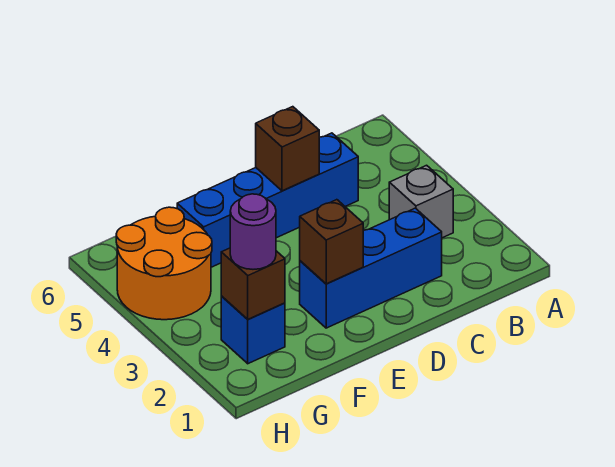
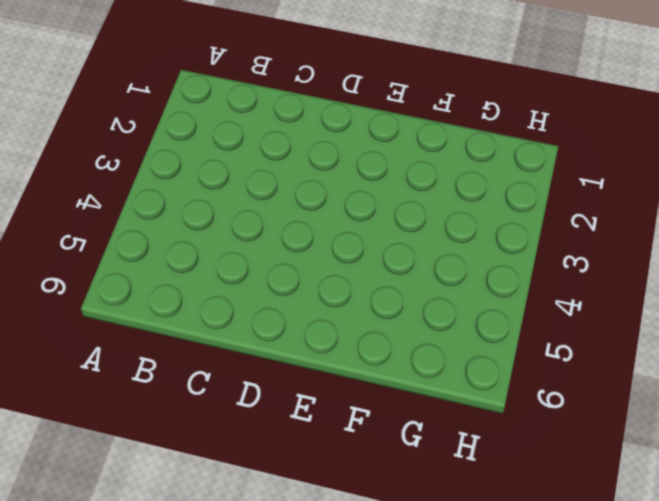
none -> grey 1x1 brick [389,165,453,238]
none -> blue 1x3 brick [300,208,442,328]

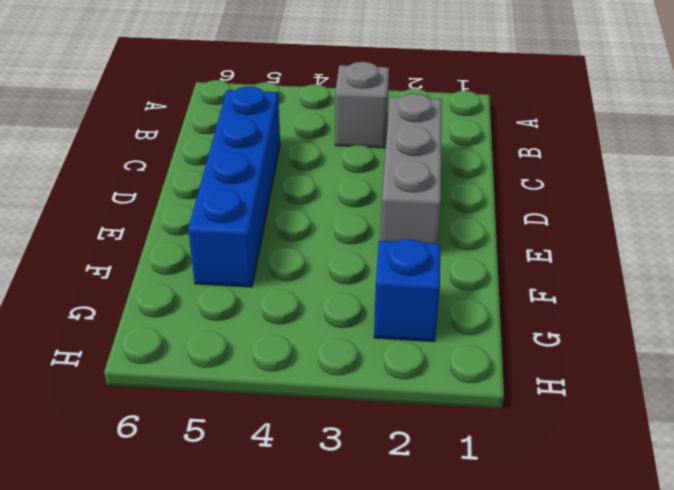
grey 1x3 brick [381,94,442,243] -> blue 1x3 brick [300,208,442,328]
none -> orange 2x2 round brick [116,207,212,320]
none -> brown 1x1 brick [256,107,319,191]

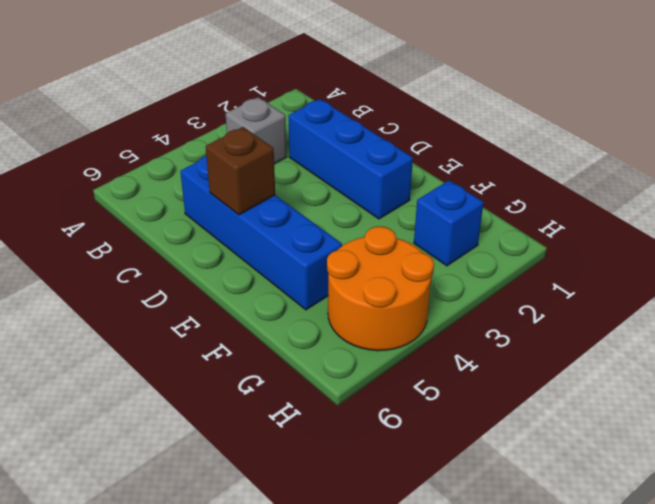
none -> brown 1x1 brick [300,200,363,284]
none -> brown 1x1 brick [221,248,285,319]

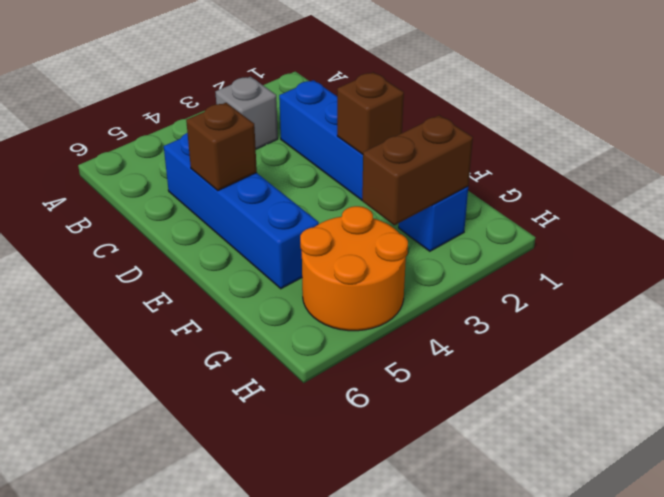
brown 1x2 brick [362,115,473,225] -> brown 1x1 brick [221,248,285,319]
none -> purple 1x1 round brick [230,194,276,269]

